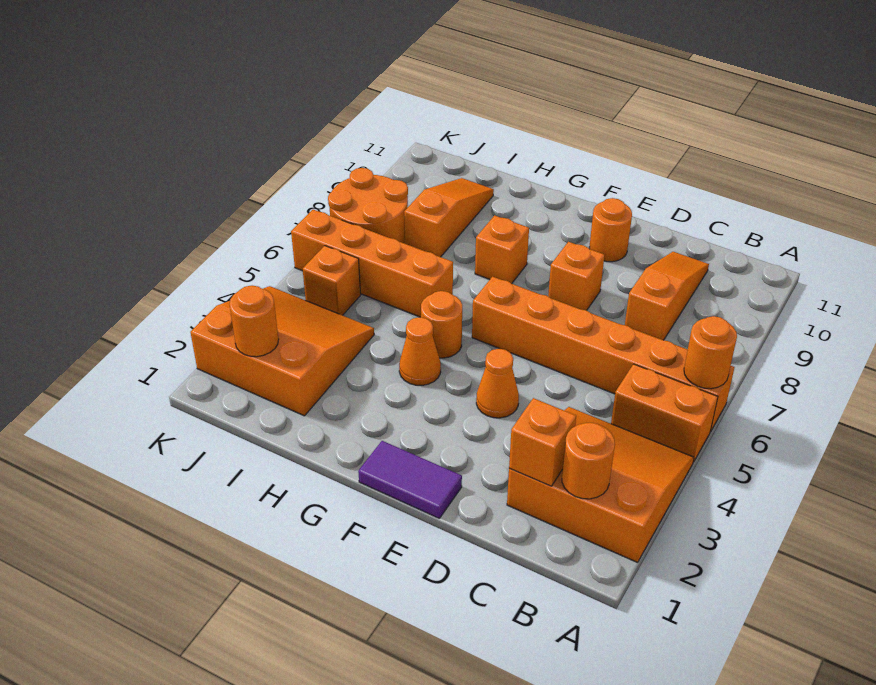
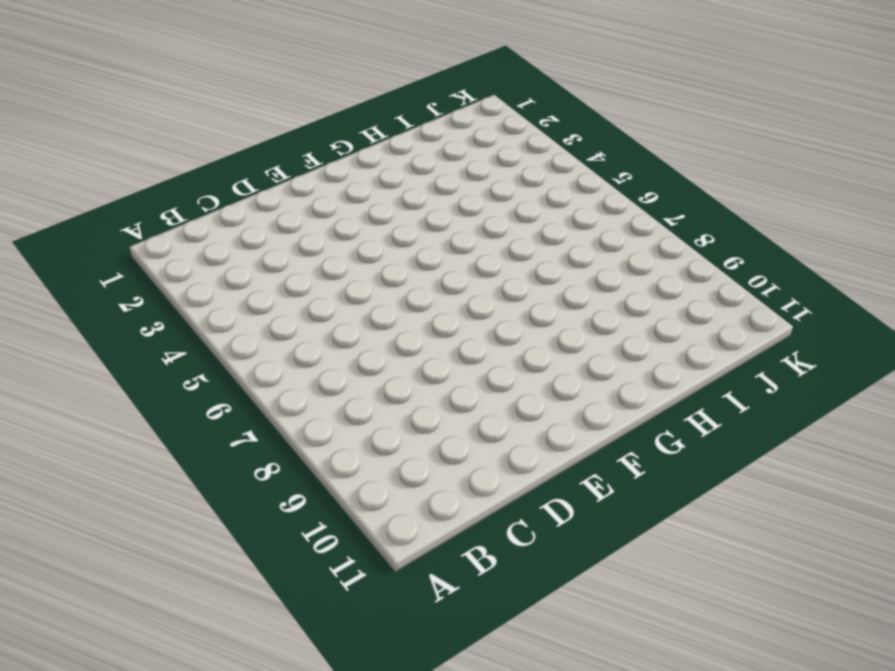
none -> orange 3x3 slope [507,407,694,562]
none -> orange 1x2 brick [611,364,718,462]
none -> orange 1x6 brick [472,277,734,432]

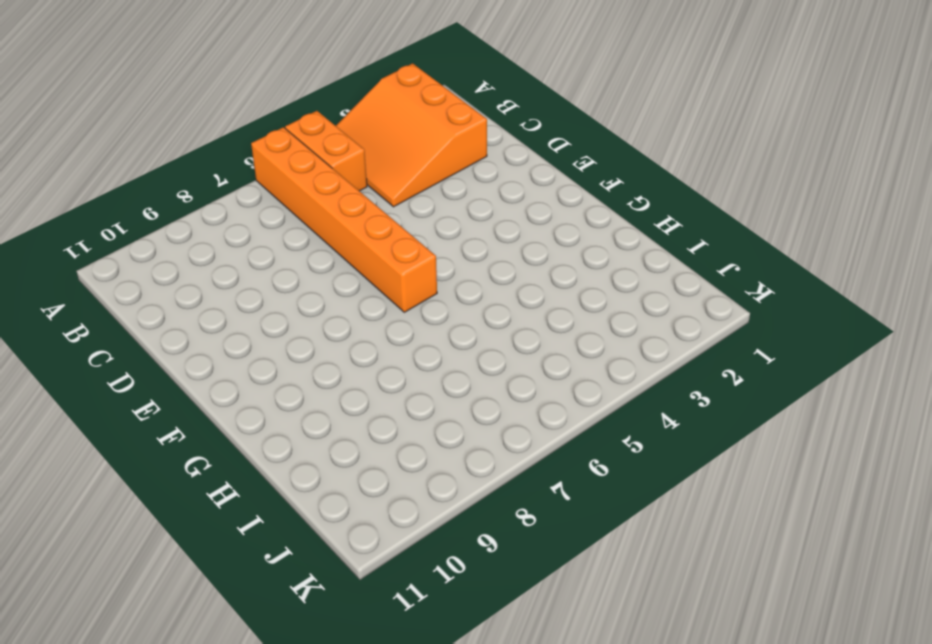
none -> orange 1x3 slope [625,252,709,340]
none -> purple 1x2 tile [358,441,462,518]
none -> orange 1x1 cone [476,349,519,418]

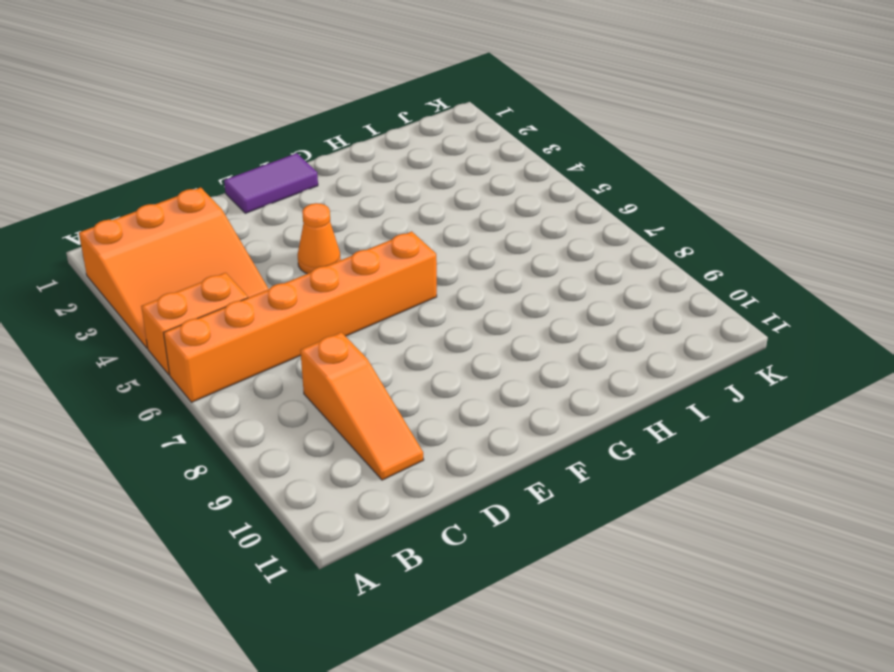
none -> orange 1x1 brick [548,242,605,310]
none -> orange 1x1 round brick [590,198,632,262]
none -> orange 1x1 cone [399,317,441,385]

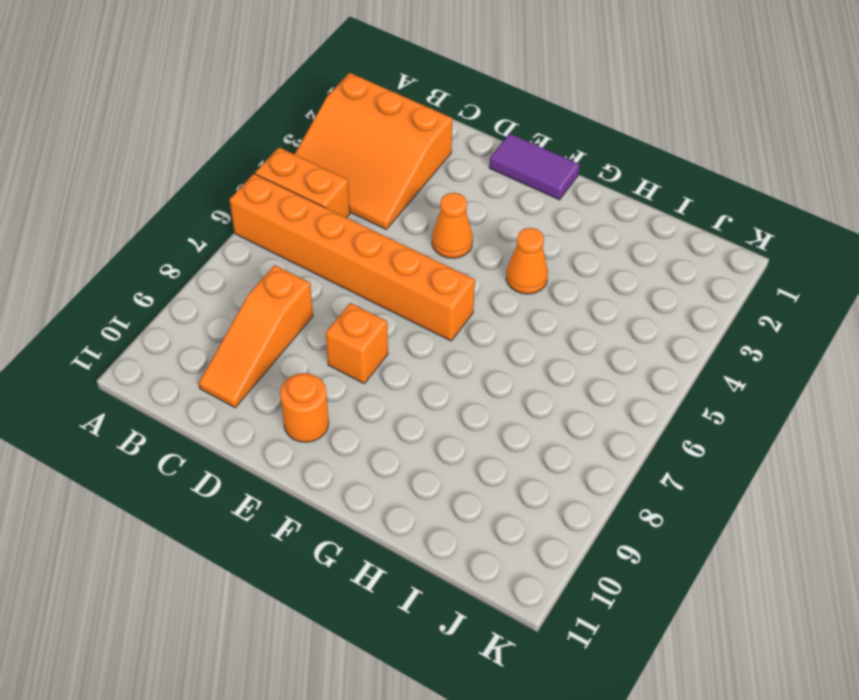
none -> orange 1x1 round brick [421,291,462,358]
none -> orange 1x1 brick [475,215,529,284]
none -> orange 1x4 brick [291,210,453,317]

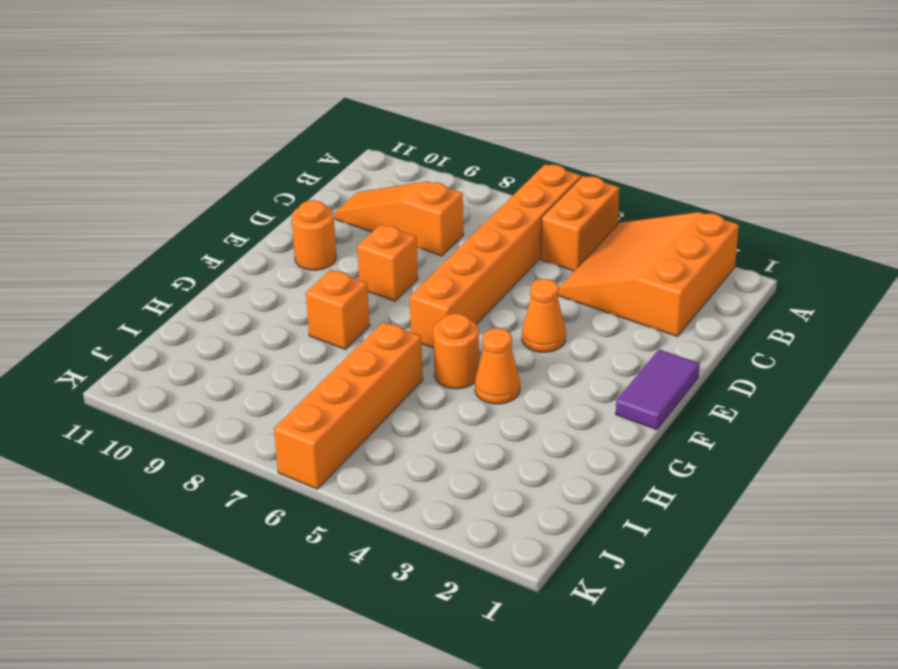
none -> orange 3x3 slope [190,286,374,416]
none -> orange 1x3 slope [404,178,494,257]
none -> orange 1x1 brick [303,246,361,315]

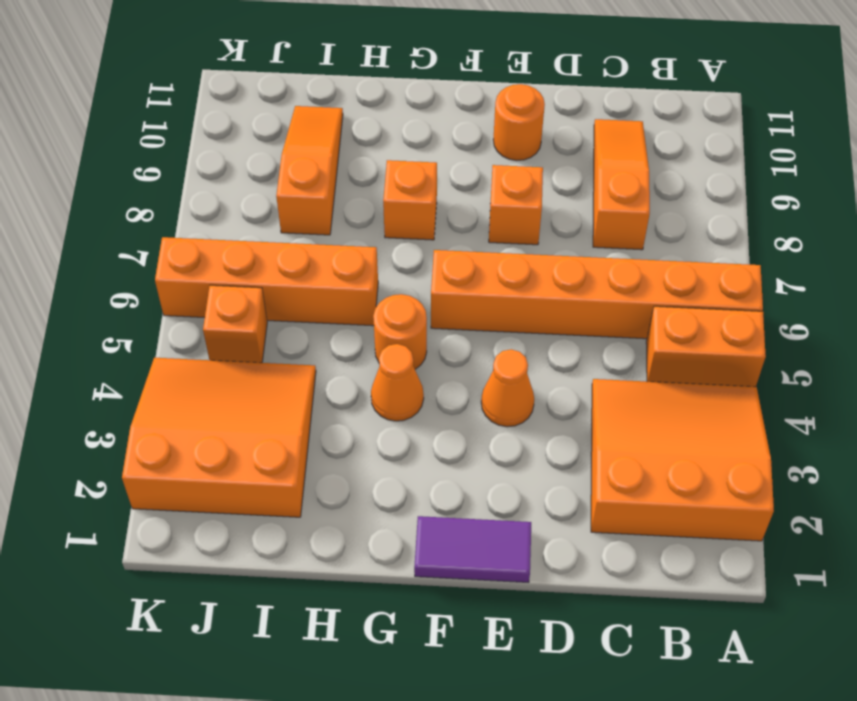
none -> orange 2x2 round brick [328,168,408,244]
none -> orange 1x1 round brick [684,316,737,389]
none -> orange 1x1 round brick [562,423,615,499]

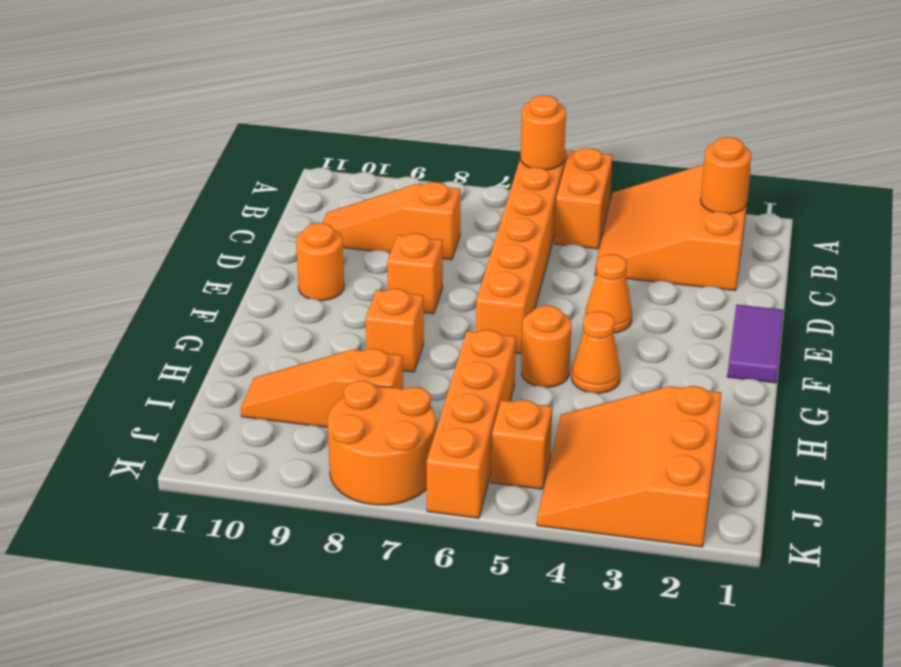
none -> orange 1x1 brick [509,398,576,486]
none -> orange 1x1 round brick [229,286,279,357]

